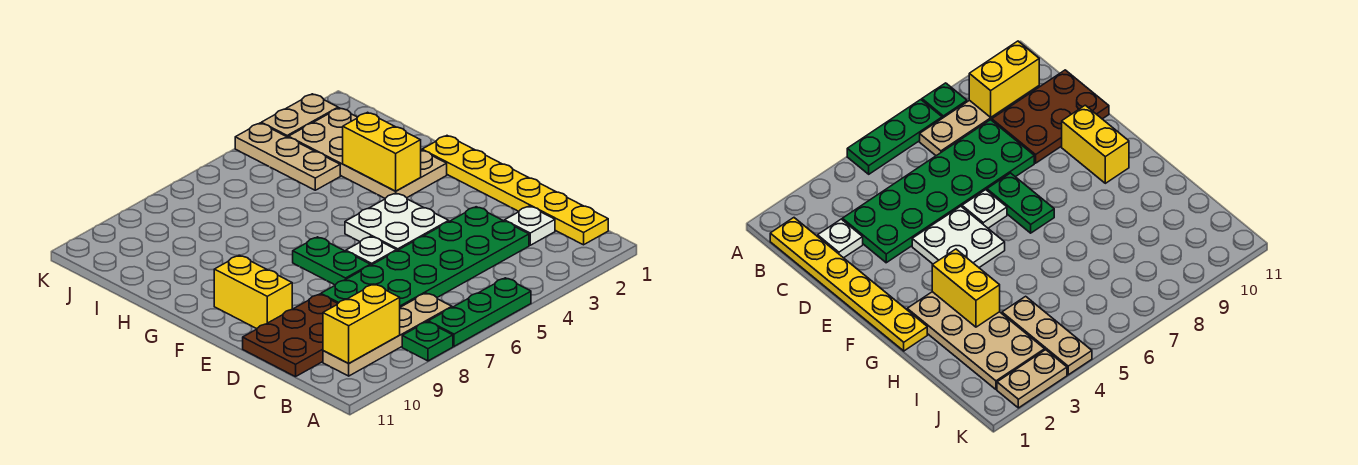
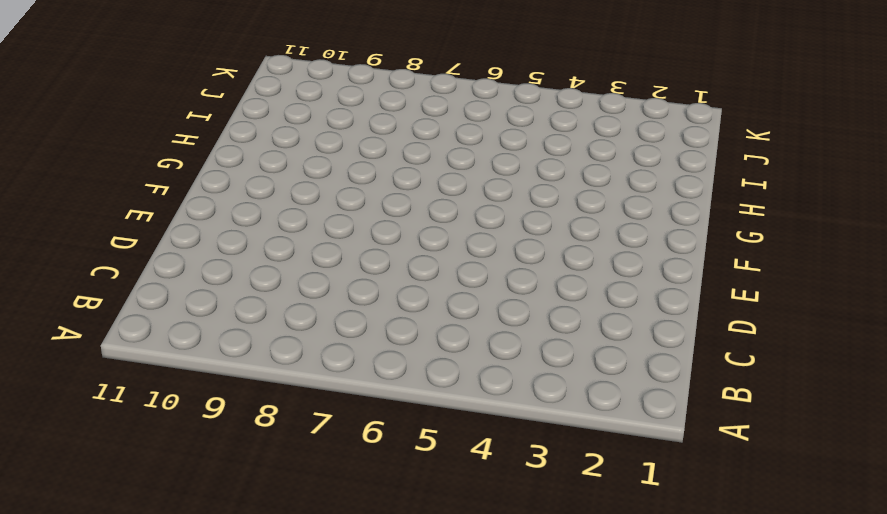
none -> green 1x3 plate [428,278,531,346]
none -> green 1x1 plate [402,322,453,361]
none -> yellow 1x6 plate [422,136,608,245]

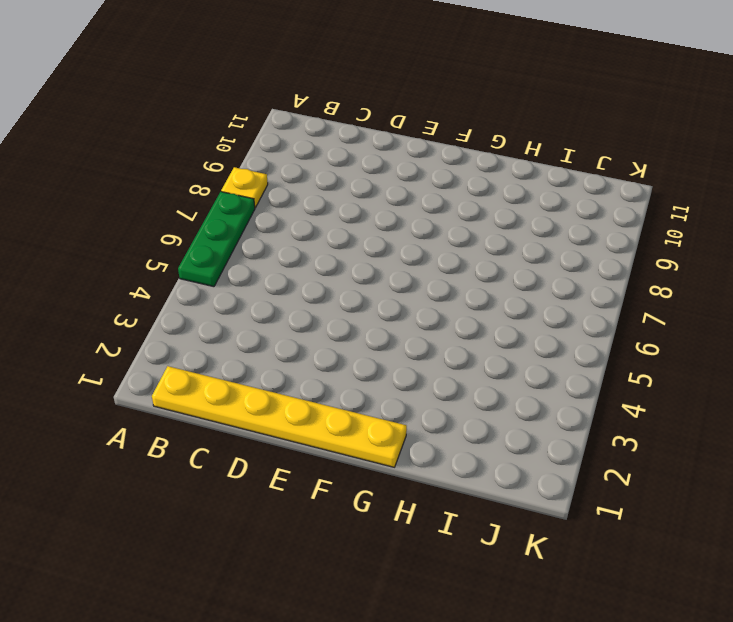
yellow 1x1 plate [221,167,268,208] -> green 1x1 plate [402,322,453,361]
none -> tan 1x4 plate [323,293,452,376]
none -> white 1x1 plate [504,206,555,245]
none -> green 2x6 plate [321,207,529,307]

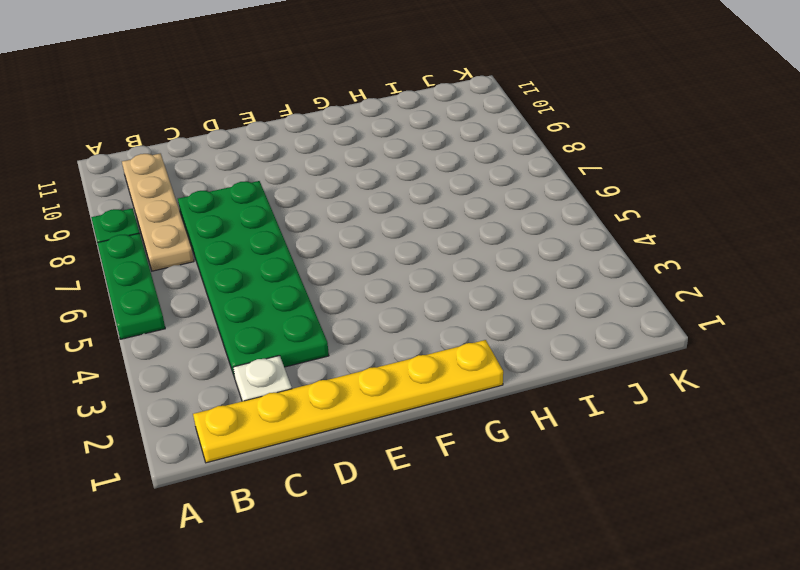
none -> brown 2x3 plate [243,294,338,377]
none -> white 2x2 plate [345,193,449,251]
none -> white 1x1 plate [346,236,397,265]

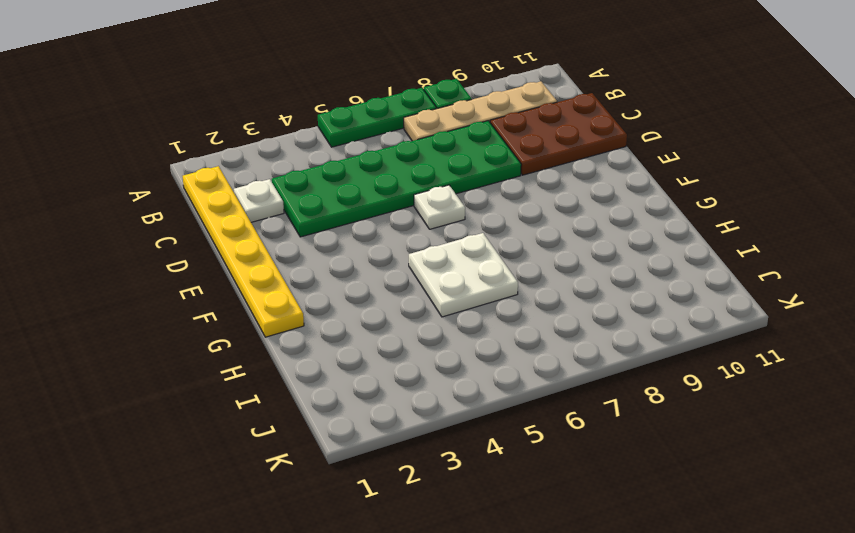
white 2x2 plate [409,233,518,317] -> white 2x2 plate moved to [345,193,449,251]
none -> green 1x2 plate [293,237,370,285]
none -> yellow 1x2 brick [214,255,292,329]
none -> tan 2x4 plate [288,108,447,198]

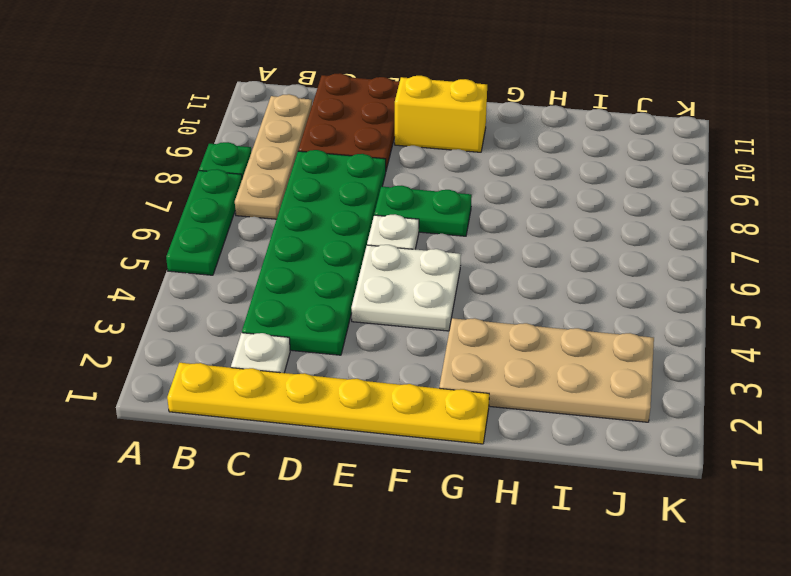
none -> tan 1x3 plate [235,123,340,190]
none -> tan 1x2 plate [261,94,338,137]
none -> yellow 1x2 brick [323,284,400,363]

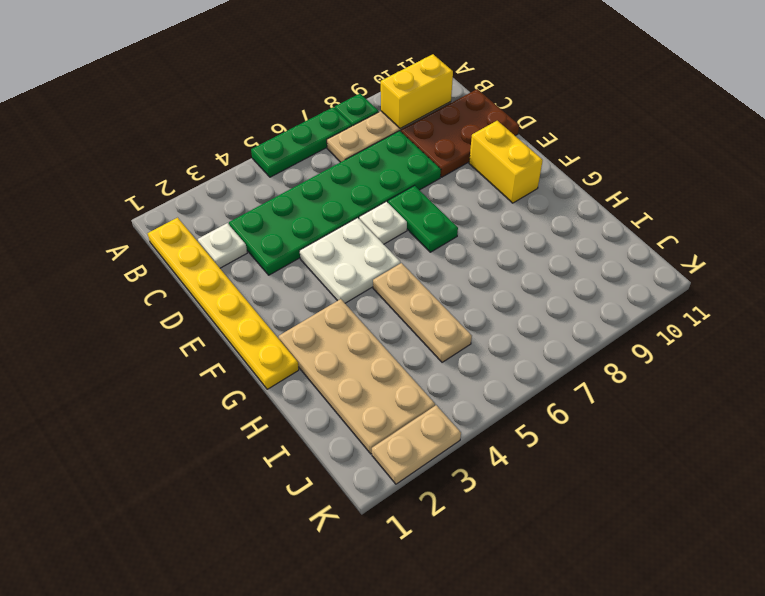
tan 1x3 plate [373,263,472,362] -> tan 1x3 plate moved to [235,123,340,190]
none -> yellow 1x2 brick [343,112,421,191]

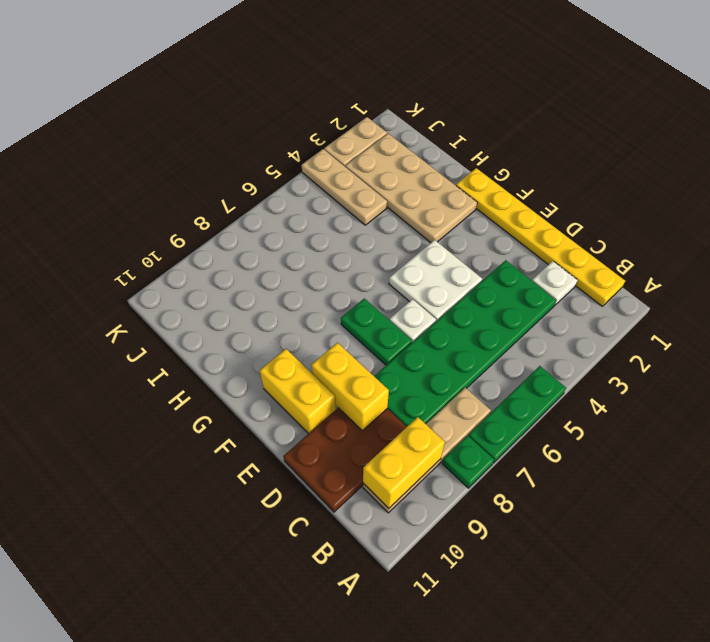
yellow 1x2 brick [311,343,389,431] -> yellow 1x2 brick moved to [343,112,421,191]

